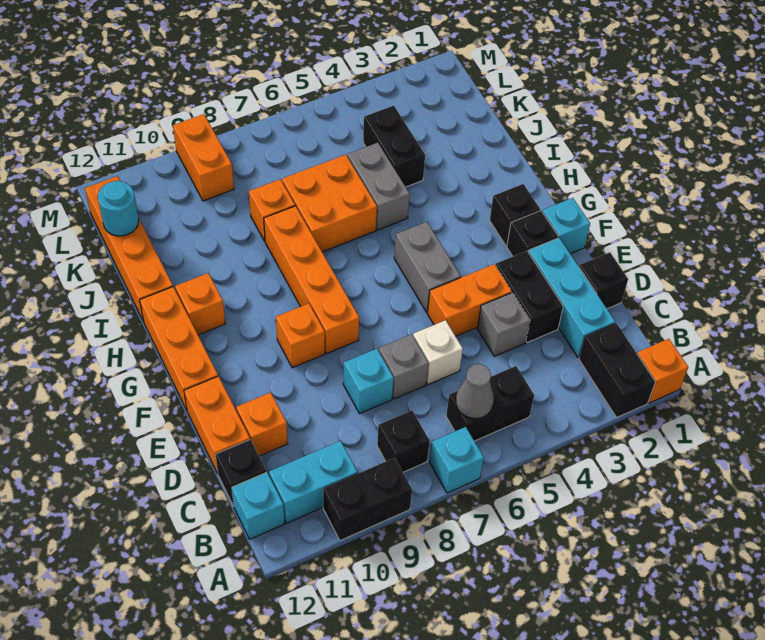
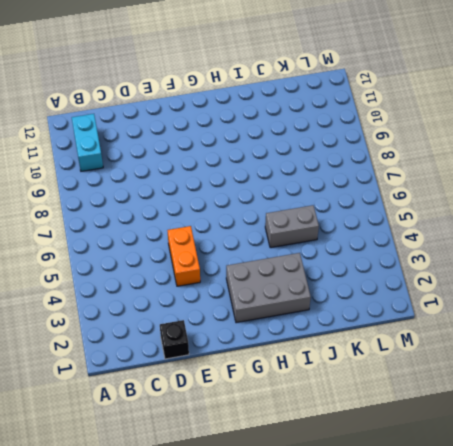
grey 2x3 brick [226,253,311,323] -> black 1x1 brick [490,184,540,246]
none -> orange 1x1 brick [637,339,688,403]
none -> black 1x2 brick [579,323,655,417]
none -> cyan 1x1 brick [430,427,484,493]
none -> black 1x2 brick [323,458,412,541]

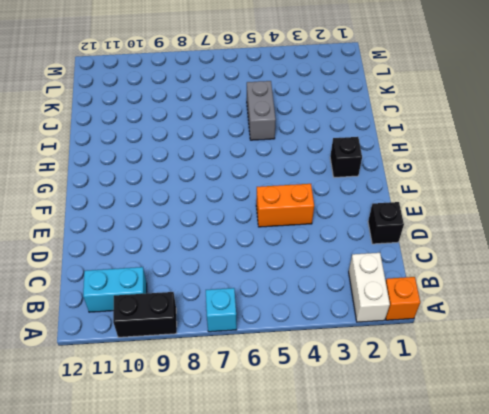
white 1x2 brick [349,253,390,322] -> black 1x2 brick [579,323,655,417]
none -> black 1x2 brick [446,366,534,441]
none -> black 1x1 brick [377,410,430,472]
none -> cyan 1x1 brick [232,472,285,539]
none -> cyan 1x3 brick [528,238,615,358]

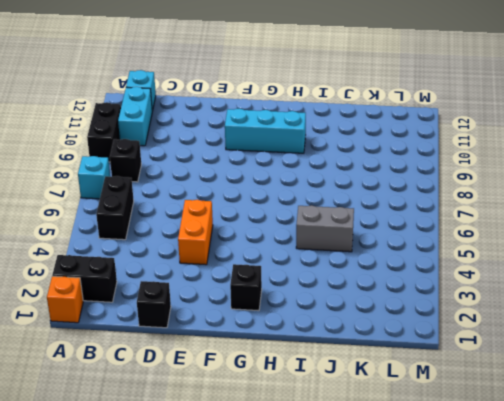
cyan 1x3 brick [225,109,306,153] -> cyan 1x3 brick moved to [528,238,615,358]
none -> black 1x1 brick [215,440,267,506]
none -> black 1x2 brick [496,251,563,343]
none -> grey 1x1 brick [477,293,530,356]
none -> white 1x1 brick [413,320,463,384]

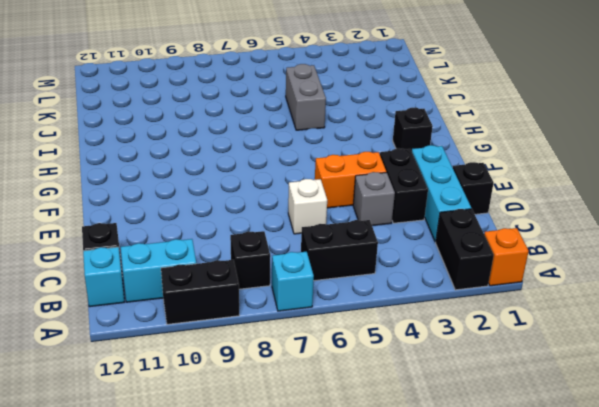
none -> grey 1x1 brick [379,334,428,399]
none -> cyan 1x1 brick [343,349,394,414]
none -> orange 1x1 brick [236,392,288,456]
none -> orange 1x2 brick [184,376,250,474]

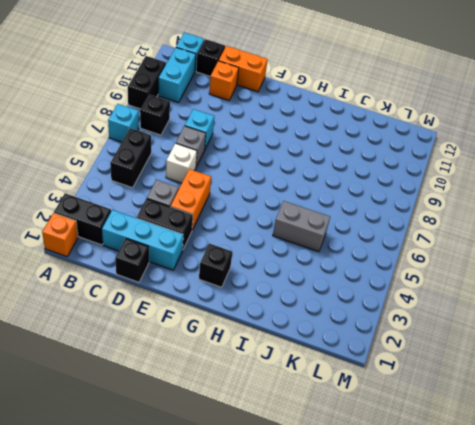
none -> cyan 1x1 brick [542,198,590,254]
none -> black 1x1 brick [507,211,558,256]
none -> grey 1x2 brick [394,222,461,312]
none -> orange 1x4 brick [264,206,359,354]

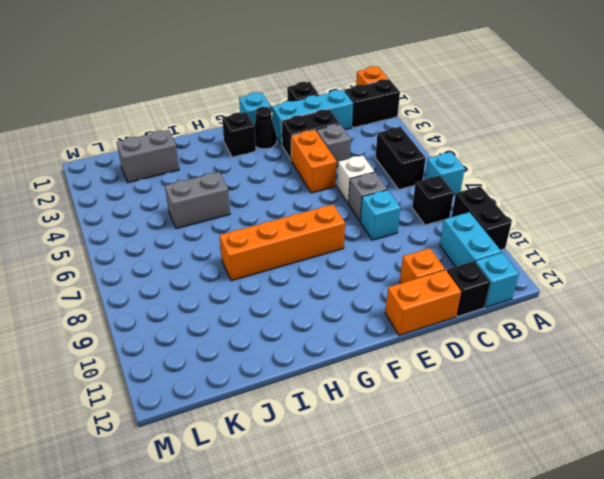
black 1x1 cone [254,107,277,149] -> black 1x1 brick [507,211,558,256]
grey 1x2 brick [117,130,179,183] -> grey 1x2 brick moved to [394,222,461,312]
none -> orange 1x1 brick [276,303,325,368]
none -> orange 1x3 brick [140,287,218,410]
none -> orange 1x1 brick [175,273,225,335]
none -> orange 2x2 brick [282,155,377,252]

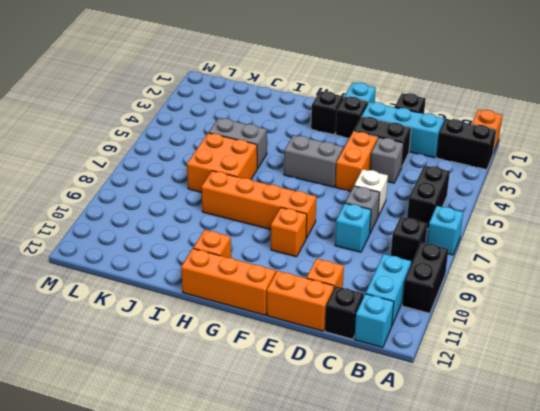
none -> orange 1x4 brick [85,176,173,322]
none -> black 1x2 brick [363,106,425,187]
none -> orange 1x1 brick [249,179,295,241]
none -> orange 1x2 brick [173,114,234,201]

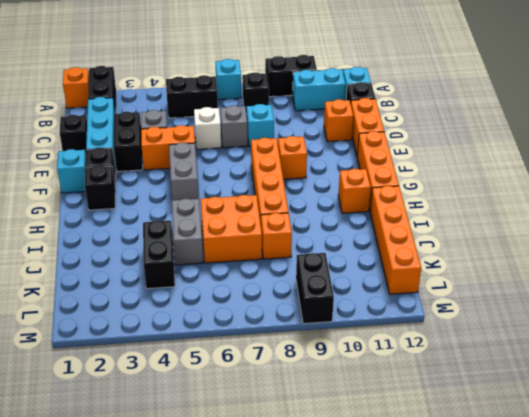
black 1x2 brick [296,253,334,324] -> orange 1x2 brick [173,114,234,201]
none -> grey 1x1 cone [456,364,494,418]
none -> cyan 1x1 round brick [98,181,139,236]

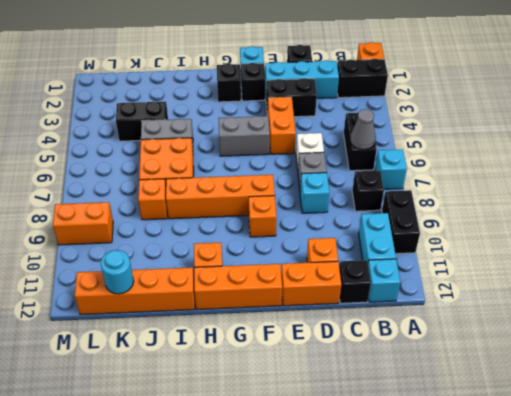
none -> grey 1x1 brick [477,293,530,356]

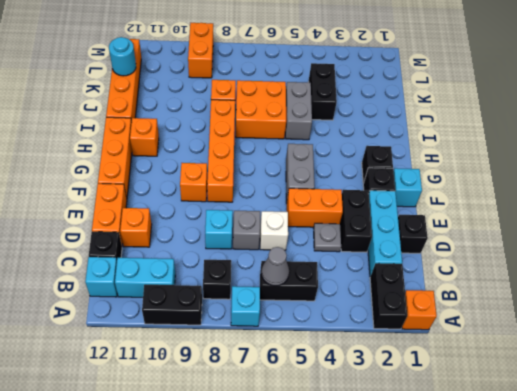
grey 1x1 plate [314,223,341,252] -> grey 1x1 brick [477,293,530,356]

